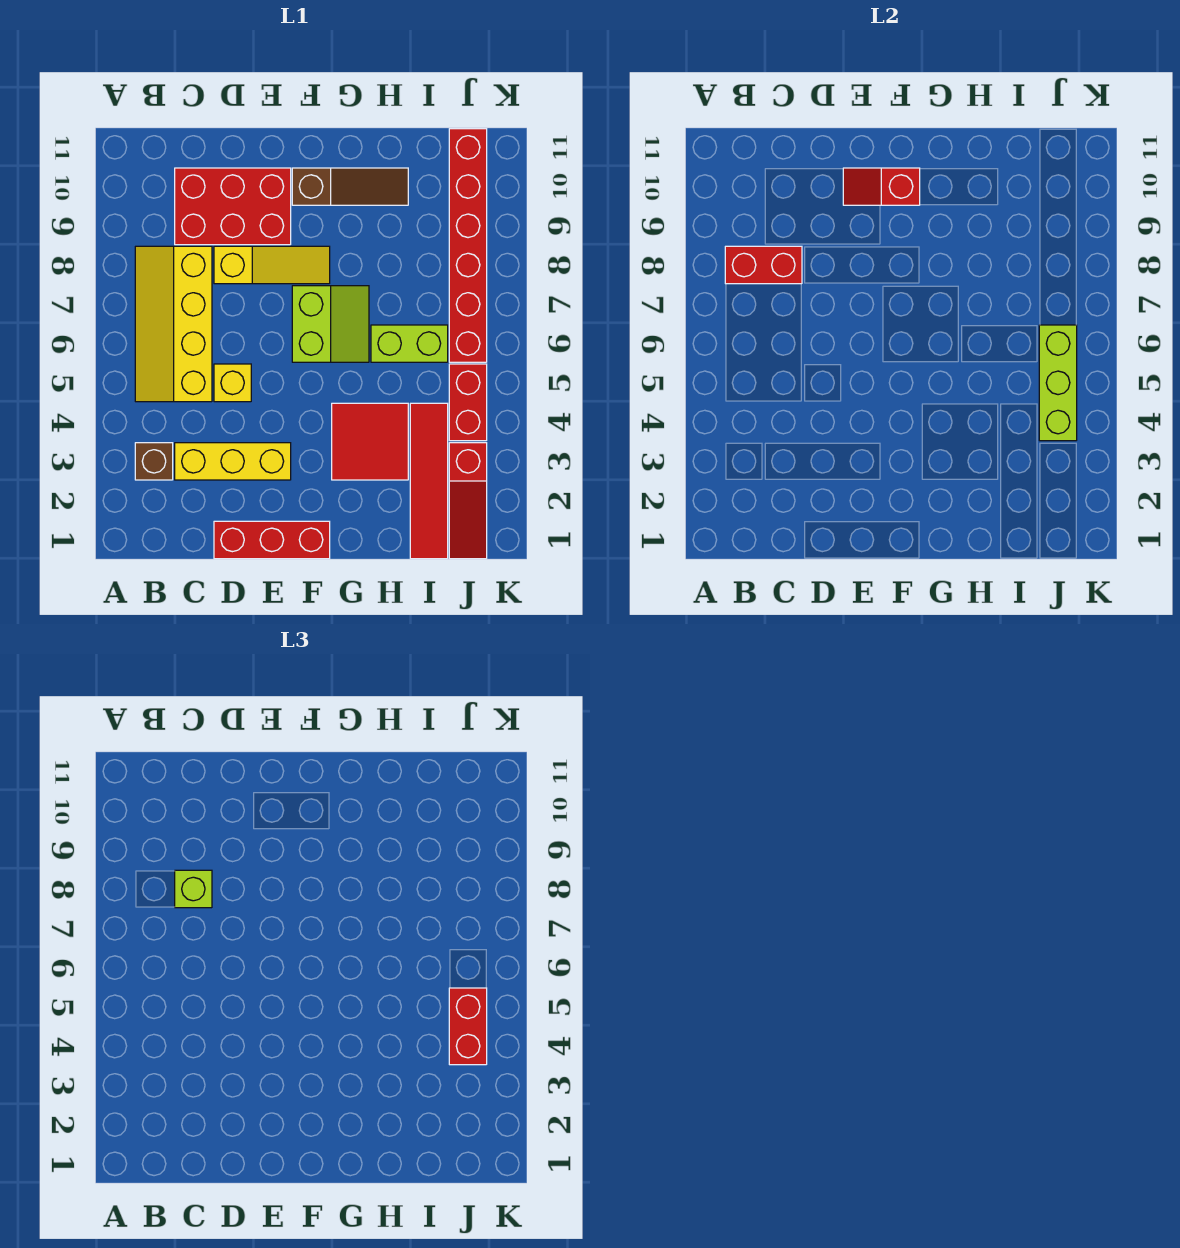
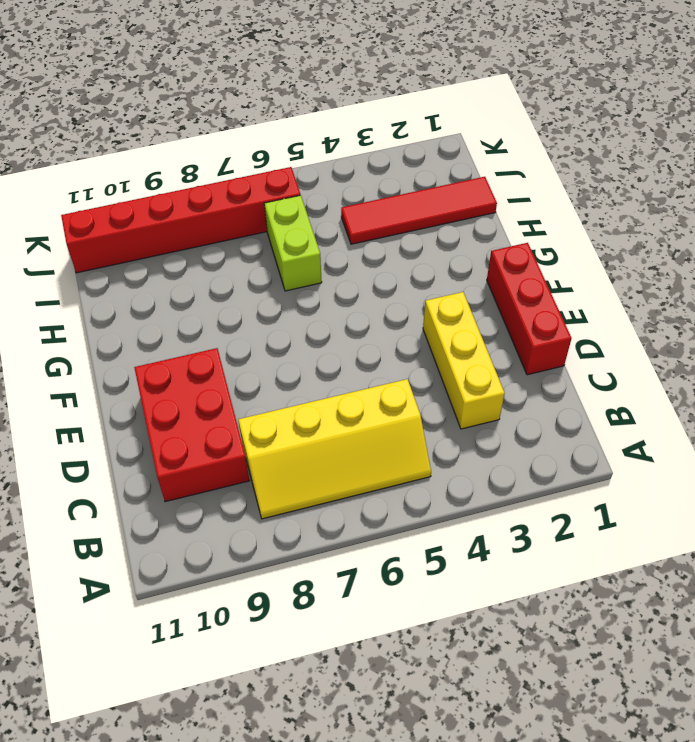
none -> brown 1x1 brick [135,443,173,480]
none -> yellow 1x1 brick [214,364,251,402]
none -> yellow 1x3 slope [214,246,330,284]

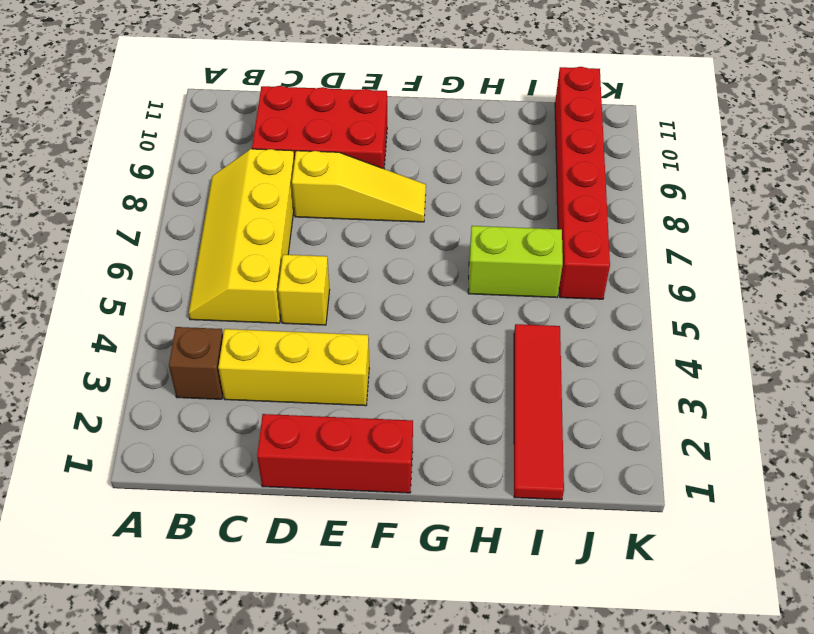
none -> lime 2x2 slope [292,286,369,362]
none -> brown 1x3 slope [292,168,408,205]
none -> red 2x2 tile [332,403,408,480]

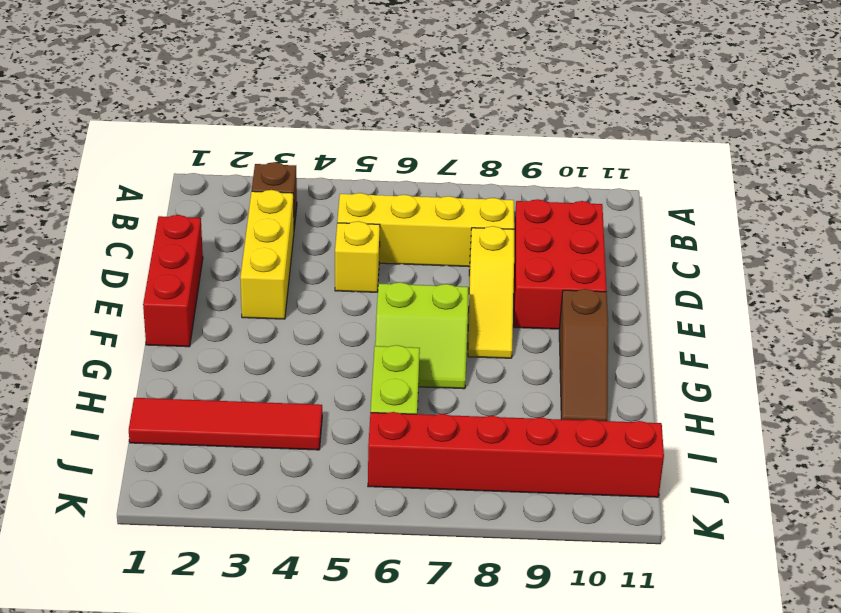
none -> red 2x2 tile [332,403,408,480]
none -> red 1x3 slope [449,443,487,559]
none -> red 1x2 brick [449,364,487,441]

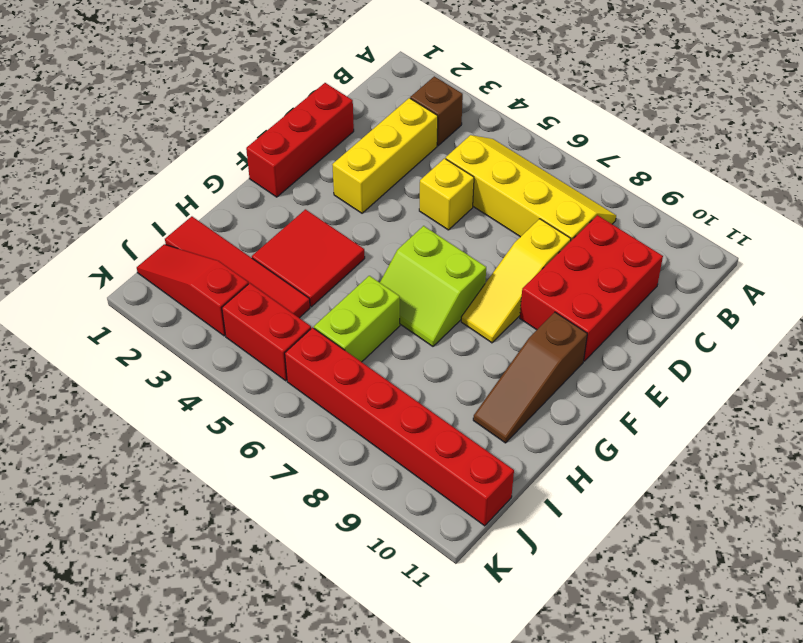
none -> red 1x2 brick [725,246,802,284]
none -> red 1x2 slope [843,168,920,205]
none -> lime 1x3 brick [1039,325,1077,441]

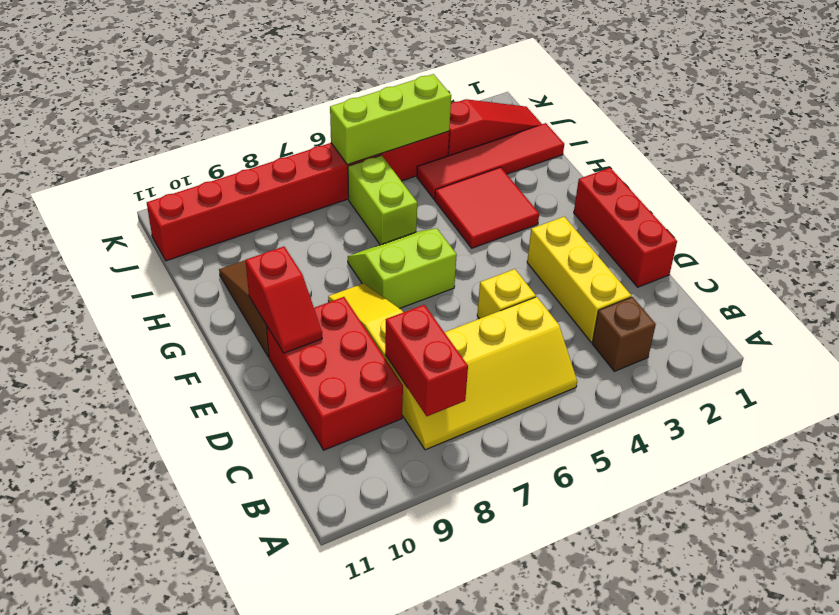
none -> lime 1x1 brick [175,870,212,908]
none -> red 1x2 brick [449,988,487,1065]

